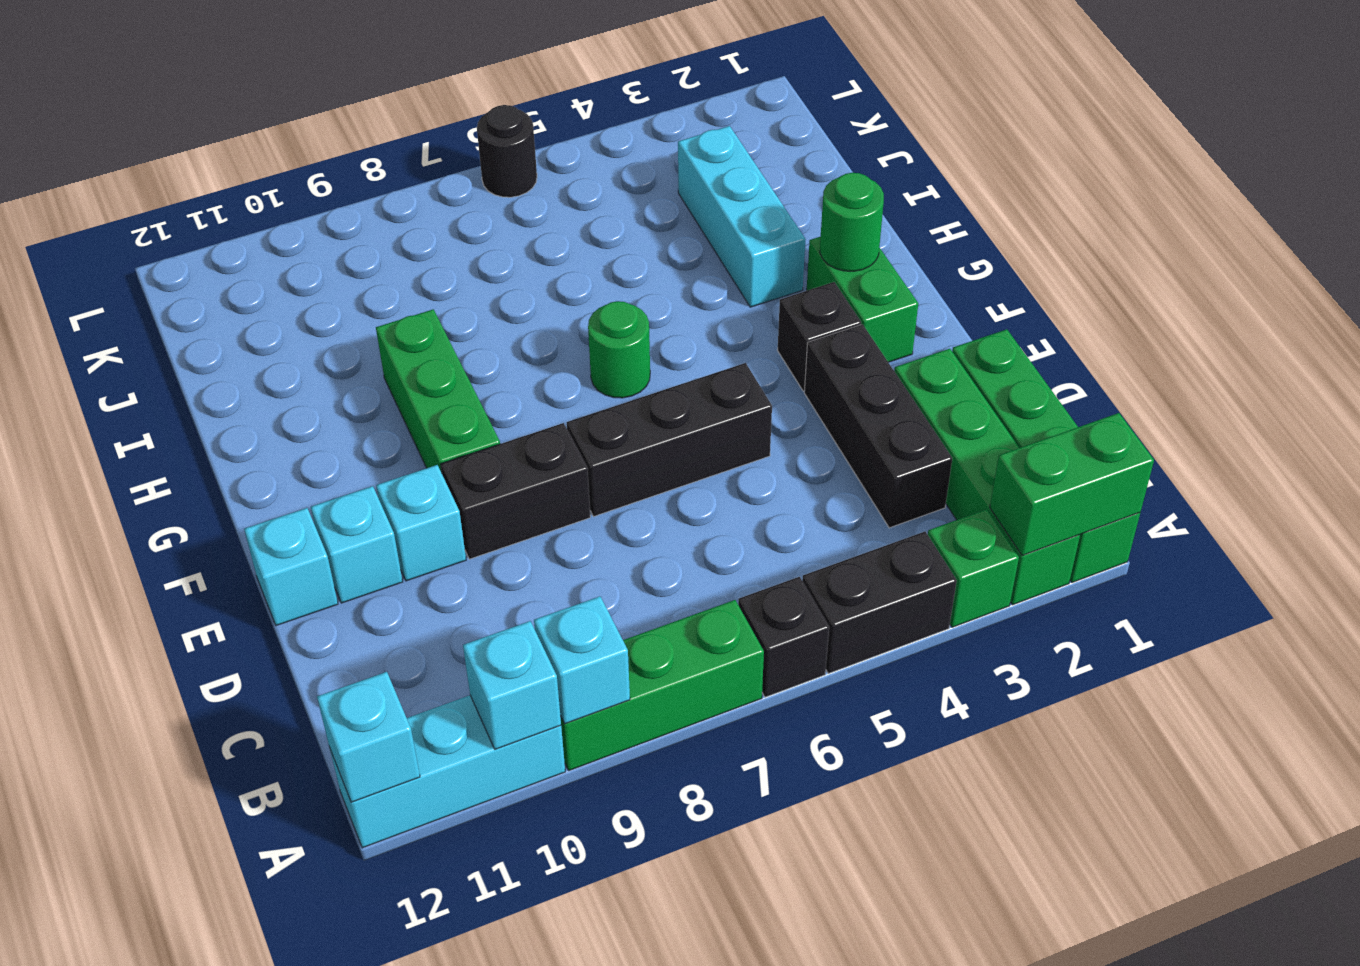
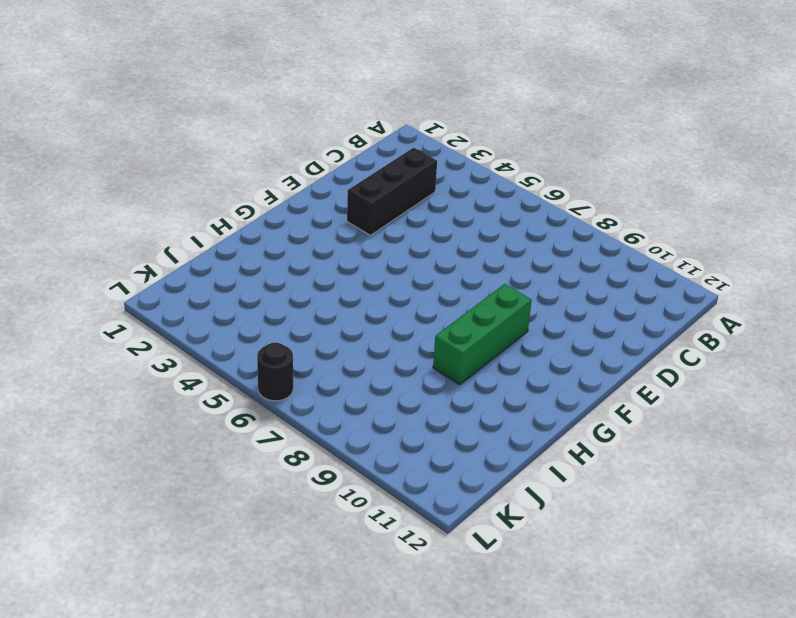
none -> green 1x4 brick [952,329,1140,583]
none -> green 1x4 brick [894,349,1080,605]
none -> green 1x1 brick [928,509,1019,627]

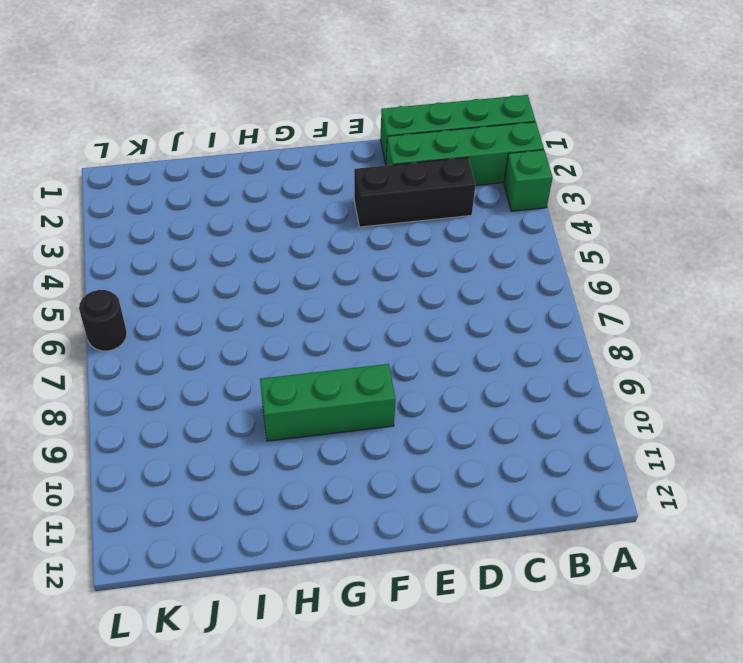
none -> black 1x2 brick [802,532,957,674]
none -> black 1x1 brick [738,577,829,697]
none -> green 1x3 brick [560,600,764,770]

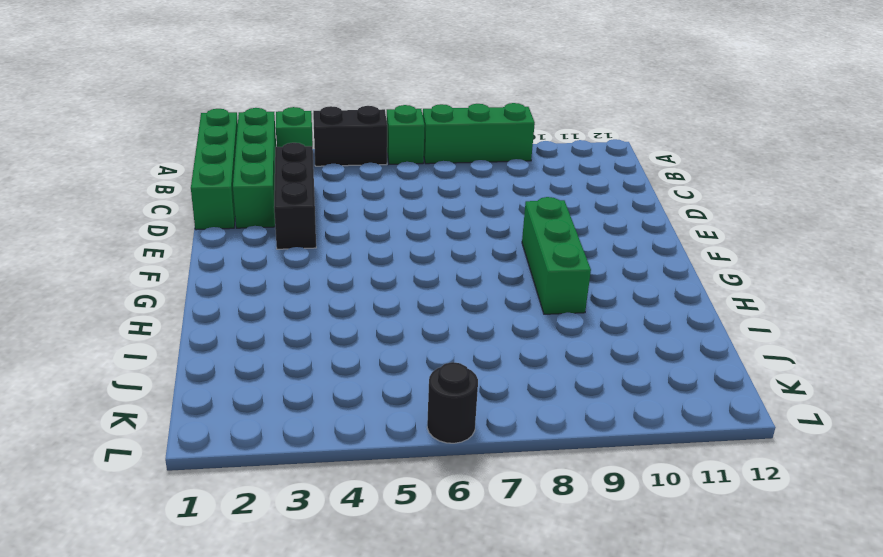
green 1x1 brick [387,105,425,164] -> black 1x1 brick [738,577,829,697]
none -> cyan 1x3 brick [330,695,565,848]
none -> black 1x3 brick [567,363,772,516]
none -> black 1x2 brick [441,423,590,559]

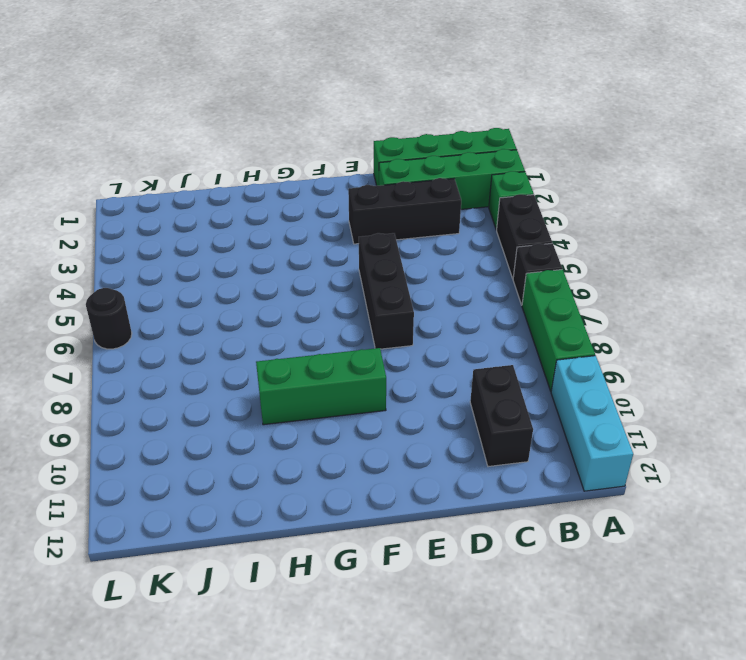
black 1x2 brick [470,365,533,467] -> black 1x2 brick moved to [441,423,590,559]
none -> cyan 1x1 brick [376,465,466,581]
none -> cyan 1x1 brick [311,486,403,603]
none -> cyan 1x1 brick [244,508,338,626]

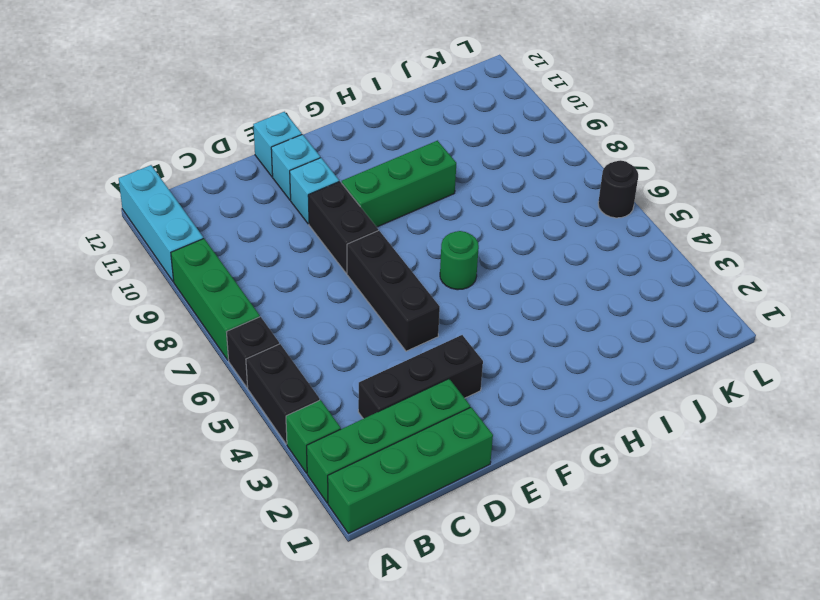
none -> green 1x2 brick [807,237,918,362]
none -> black 1x1 brick [778,282,861,391]
none -> cyan 1x3 brick [678,126,806,307]

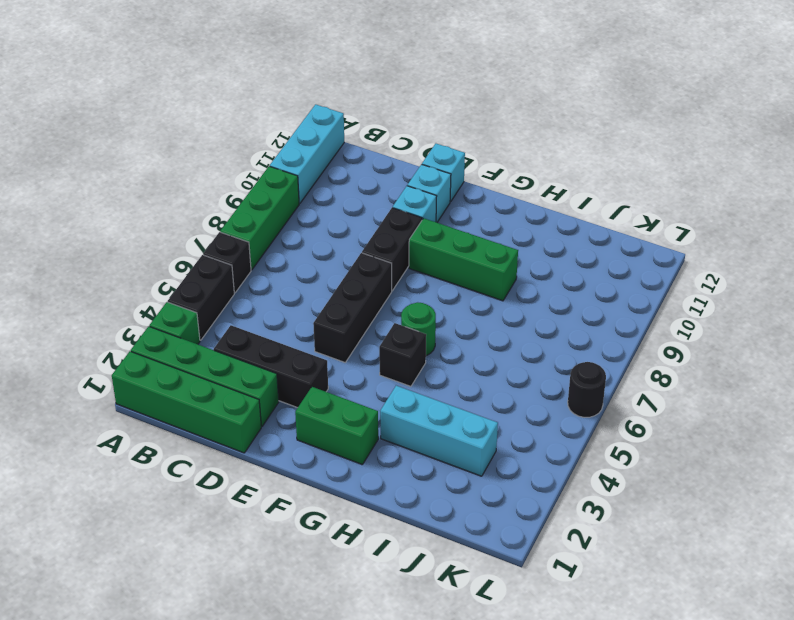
black 1x1 brick [379,323,426,386] -> black 1x1 brick moved to [778,282,861,391]
none -> green 1x2 brick [990,413,1154,556]
none -> cyan 1x1 brick [534,596,630,724]
none -> cyan 1x1 brick [463,621,561,749]

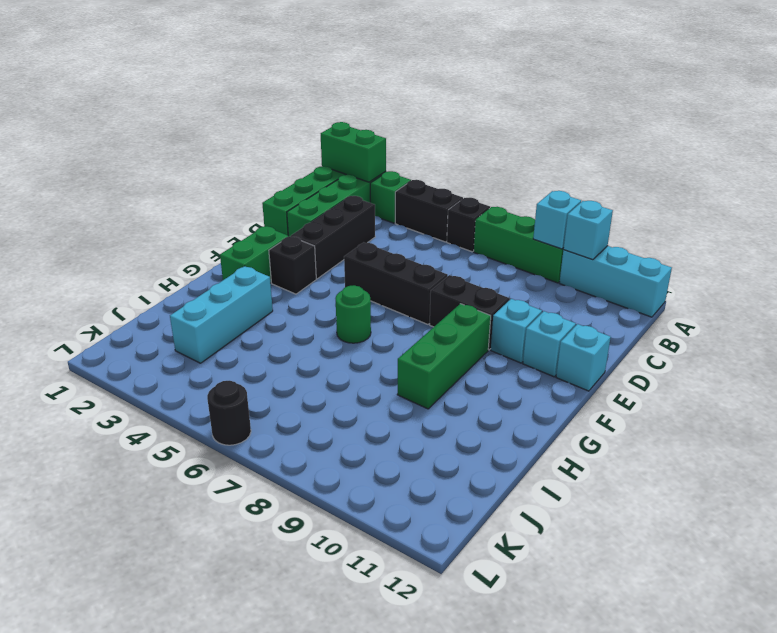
none -> cyan 1x1 brick [317,672,420,802]
none -> green 1x1 round brick [820,173,884,271]

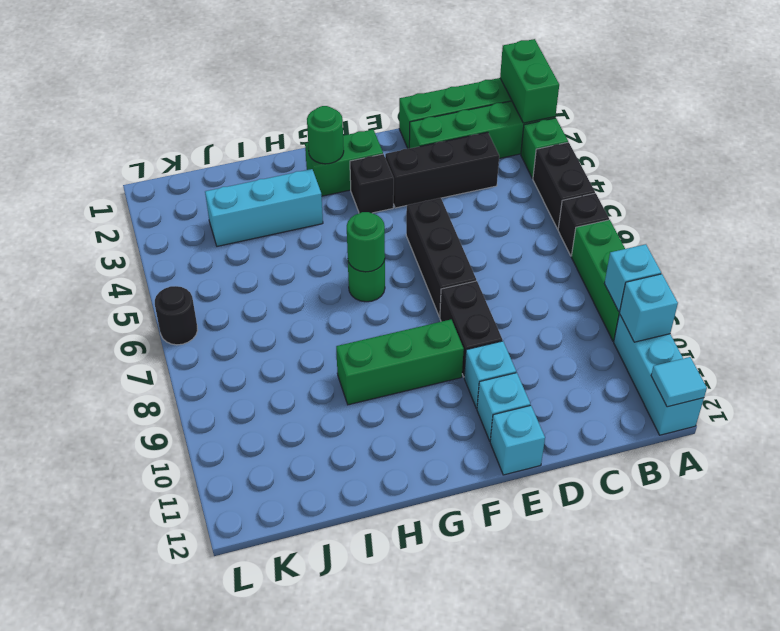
cyan 1x1 tile [651,357,707,407] -> cyan 1x1 brick [317,672,420,802]
green 1x1 round brick [347,212,385,272] -> none

